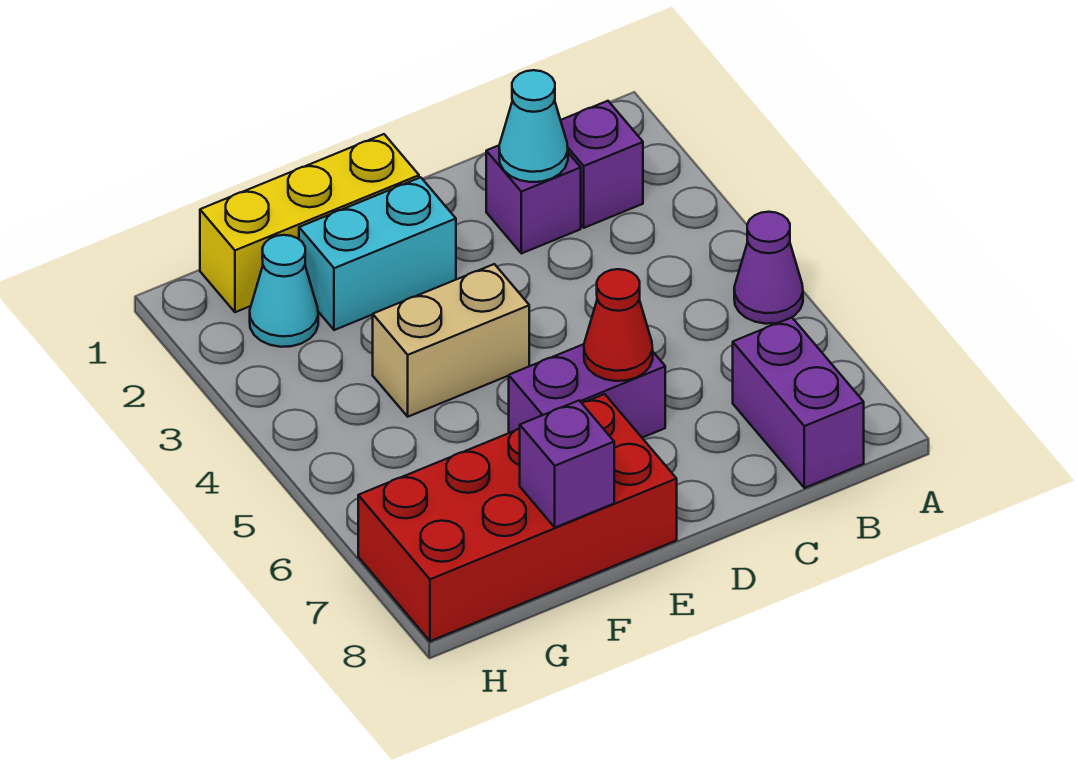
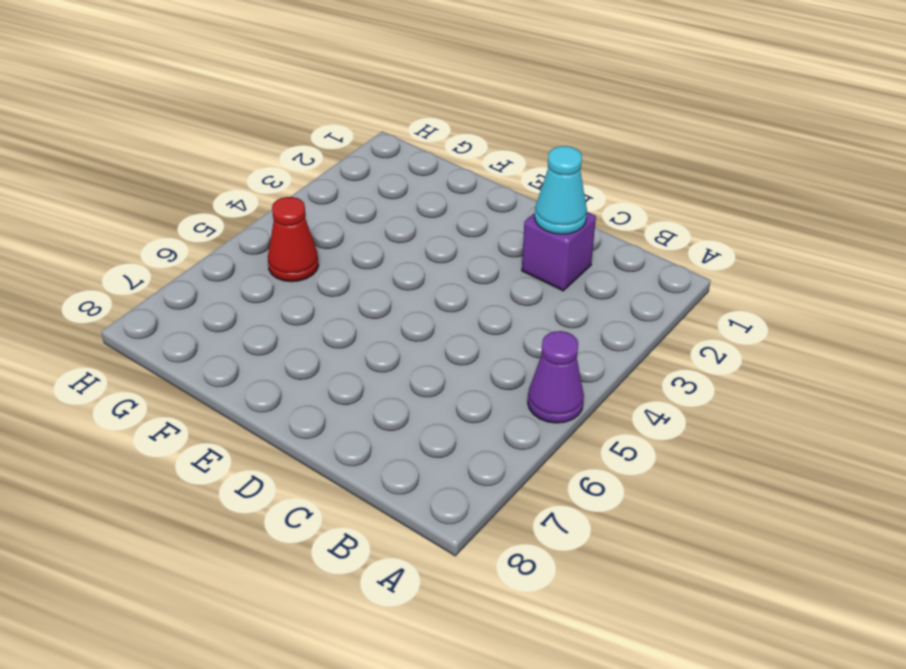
red 1x1 cone [268,197,319,282] -> red 1x1 cone moved to [584,269,653,381]
none -> purple 1x1 brick [561,101,643,228]
none -> purple 1x2 brick [733,317,864,488]
none -> purple 1x2 brick [509,344,665,438]

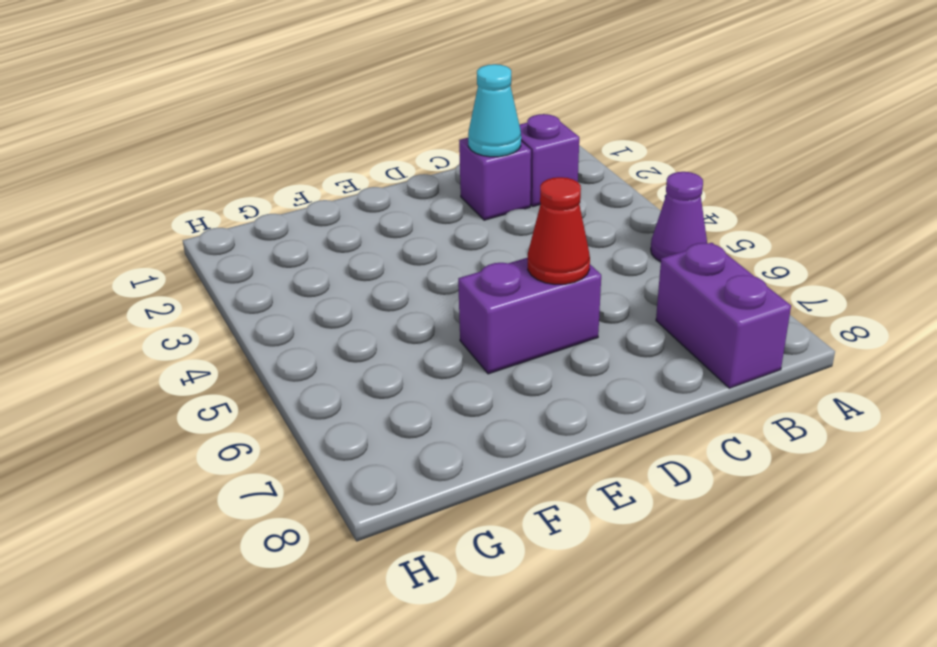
none -> yellow 1x3 brick [200,134,419,312]
none -> cyan 1x2 brick [299,177,456,330]
none -> tan 1x2 brick [373,264,529,417]

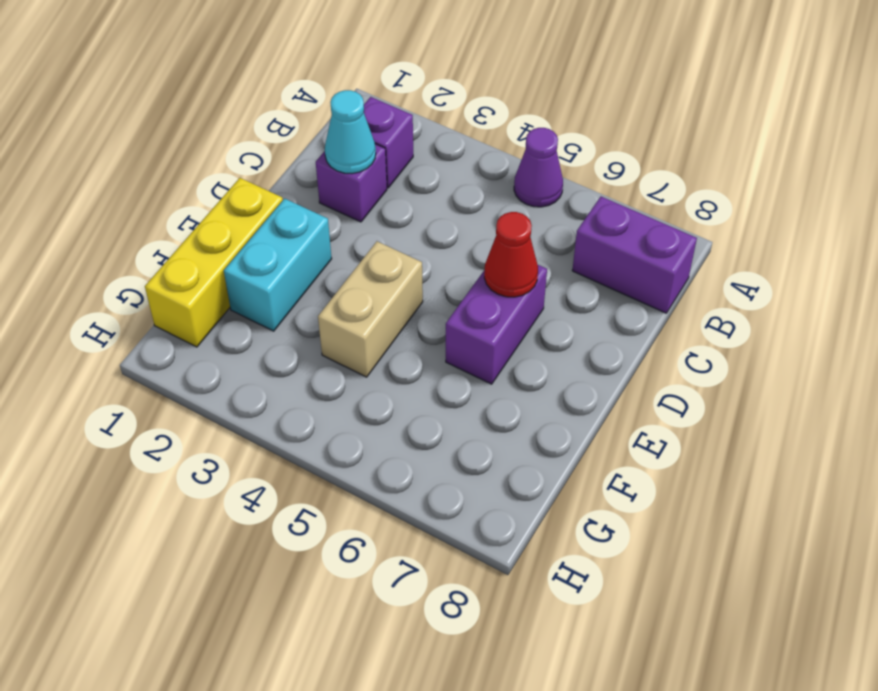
none -> red 2x4 brick [358,394,677,641]
none -> cyan 1x1 cone [250,235,318,347]
none -> purple 1x1 brick [520,401,614,527]

